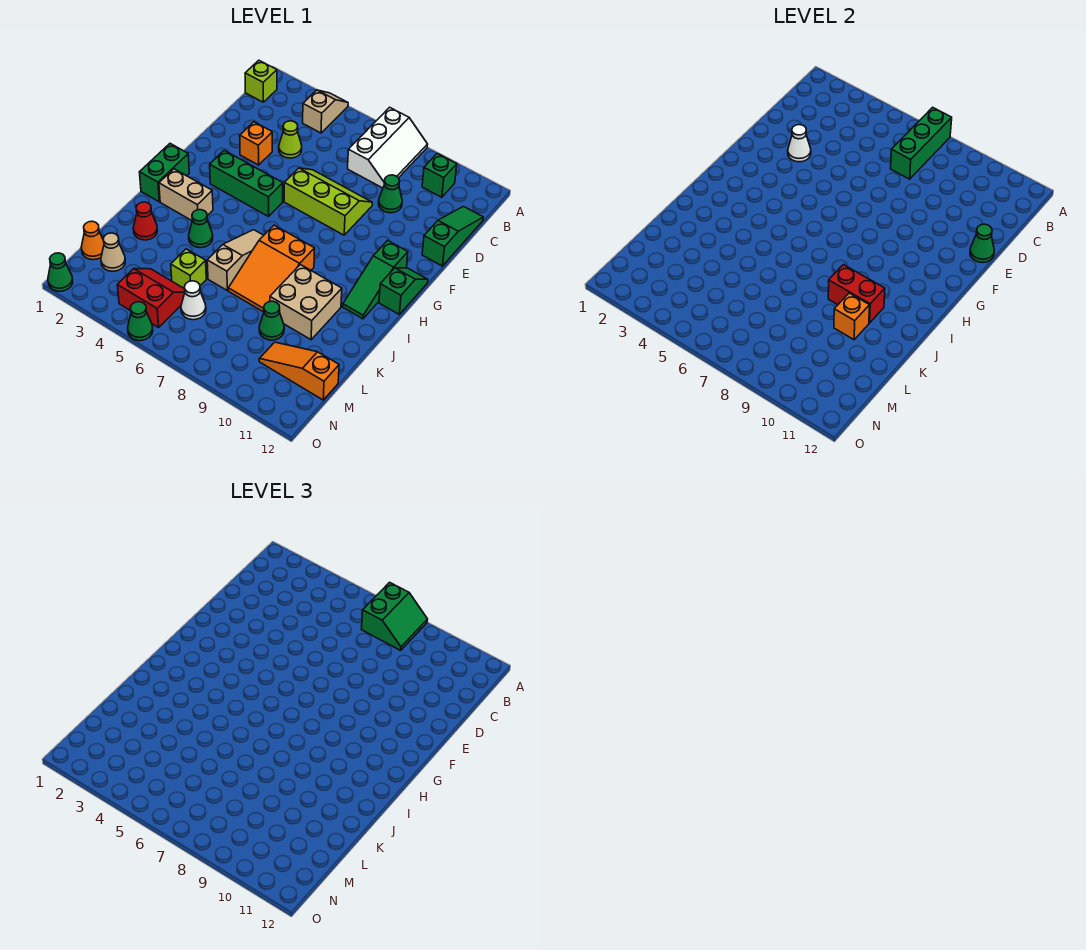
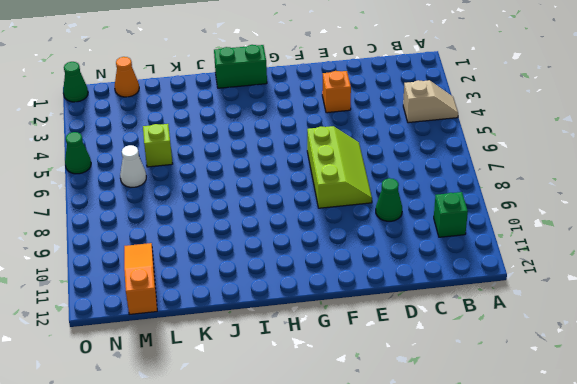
none -> white 2x3 slope [348,107,428,188]
none -> lime 1x1 brick [245,60,277,102]
none -> green 1x3 slope [422,206,483,266]
none -> lime 1x1 cone [279,121,302,158]

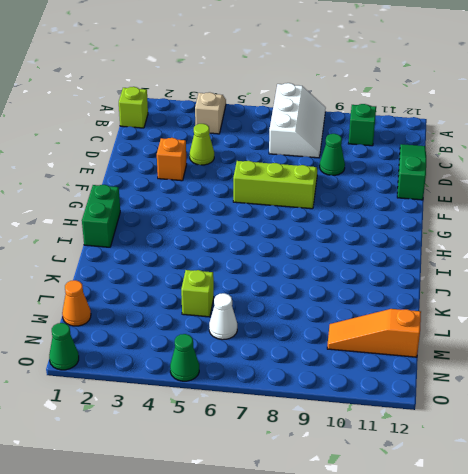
none -> green 1x3 brick [210,151,283,216]
none -> green 1x3 slope [343,240,408,319]
none -> green 1x2 slope [379,268,428,314]
none -> tan 1x2 brick [159,169,213,221]

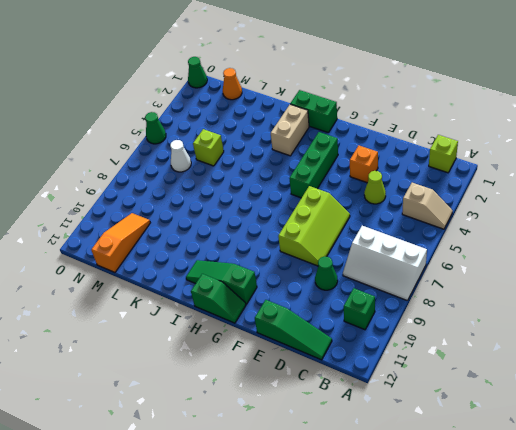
none -> tan 1x3 slope [207,230,264,291]
none -> orange 2x3 slope [228,225,315,312]
none -> green 1x1 cone [189,210,213,248]
none -> tan 2x2 brick [270,265,342,340]

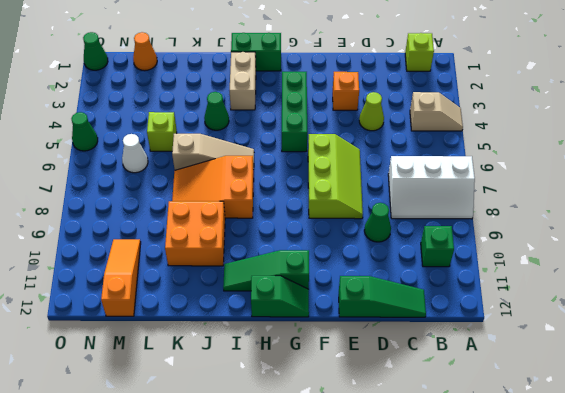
orange 2x2 brick [165,201,225,266] -> tan 2x2 brick [270,265,342,340]
none -> red 1x1 cone [133,202,157,240]
none -> green 1x1 cone [259,301,284,340]
none -> tan 1x1 cone [101,233,125,271]
none -> red 2x2 slope [117,269,185,328]

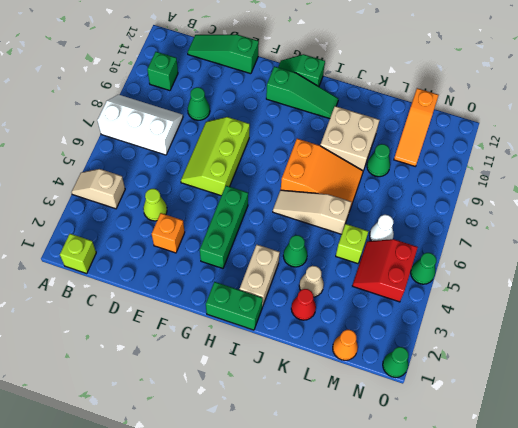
tan 1x1 cone [299,266,324,297] -> tan 1x1 cone moved to [101,233,125,271]
none -> green 1x3 brick [891,107,952,179]
none -> white 1x1 cone [788,125,811,162]
none -> green 1x1 cone [970,224,994,263]
none -> red 1x2 brick [828,265,885,323]

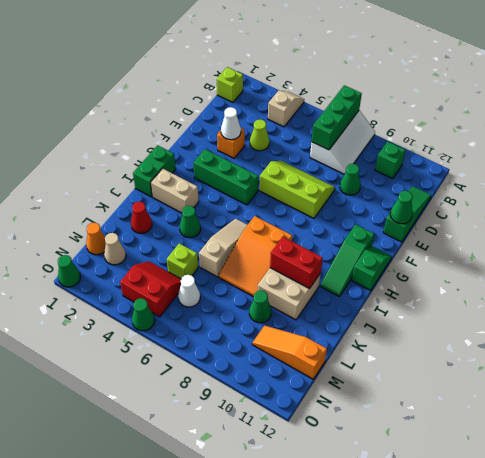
none -> orange 1x1 brick [834,293,870,340]
none -> green 2x2 slope [362,582,428,650]

